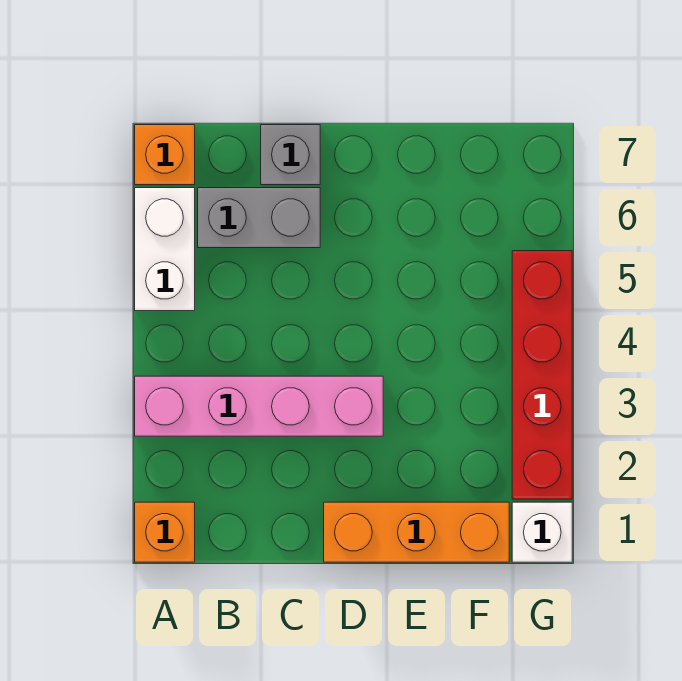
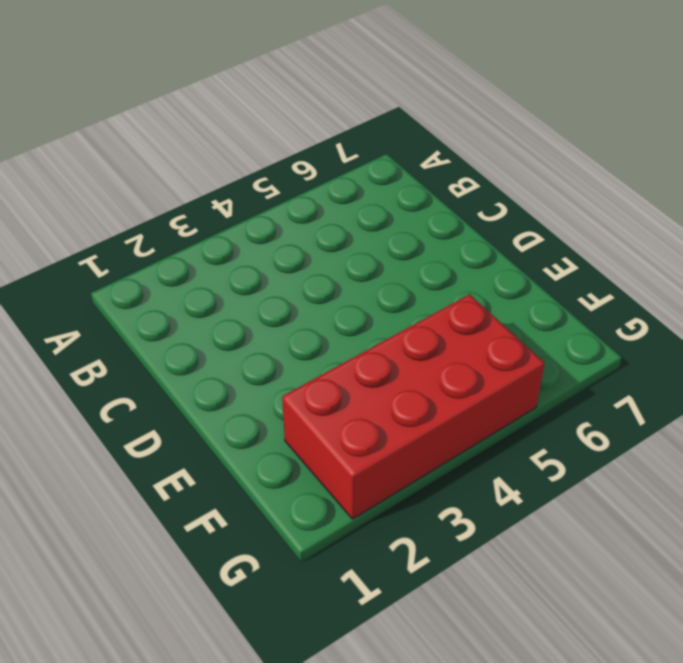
red 2x4 brick [282,294,545,519] -> red 1x4 brick [512,251,572,499]
none -> orange 1x1 brick [135,502,195,562]
none -> pink 1x4 brick [135,376,383,436]

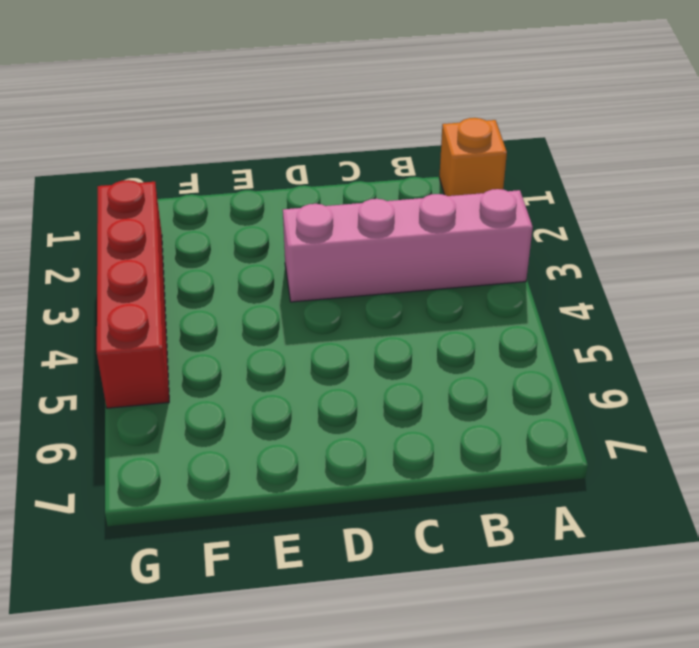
none -> white 1x2 brick [135,188,195,311]
none -> orange 1x1 brick [135,125,195,185]

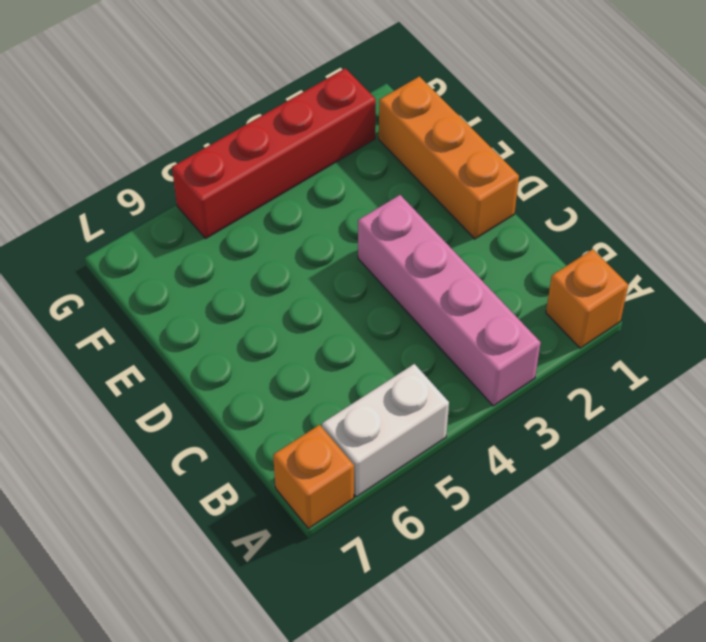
none -> grey 1x2 brick [198,188,320,248]
none -> grey 1x1 brick [261,125,320,185]

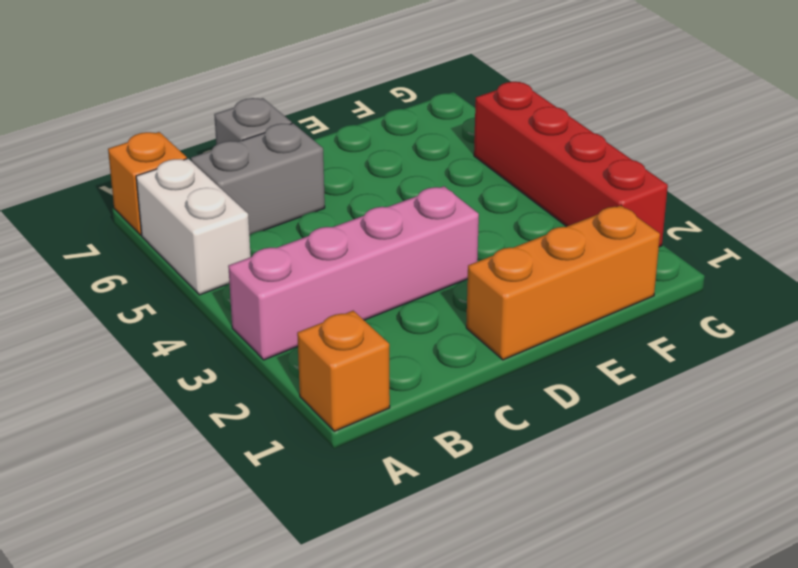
none -> white 1x1 brick [512,502,572,562]

